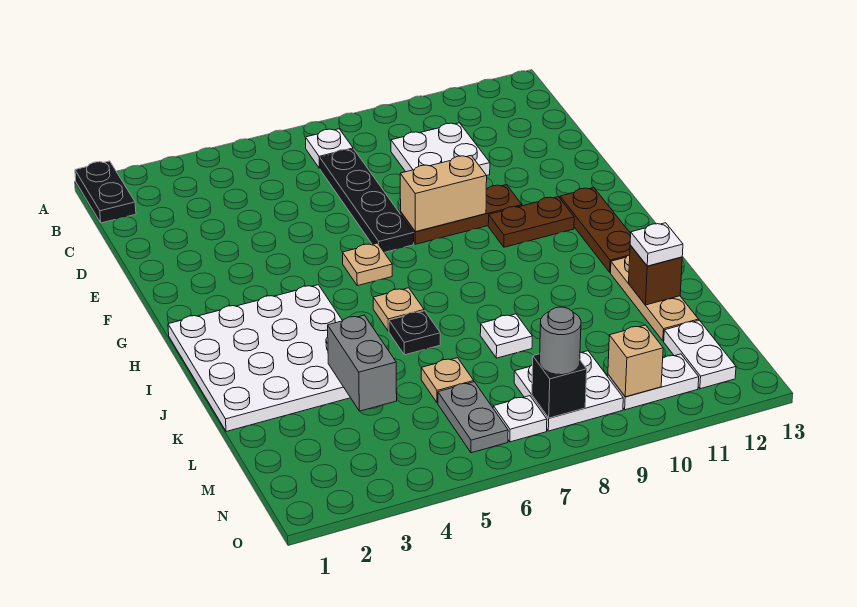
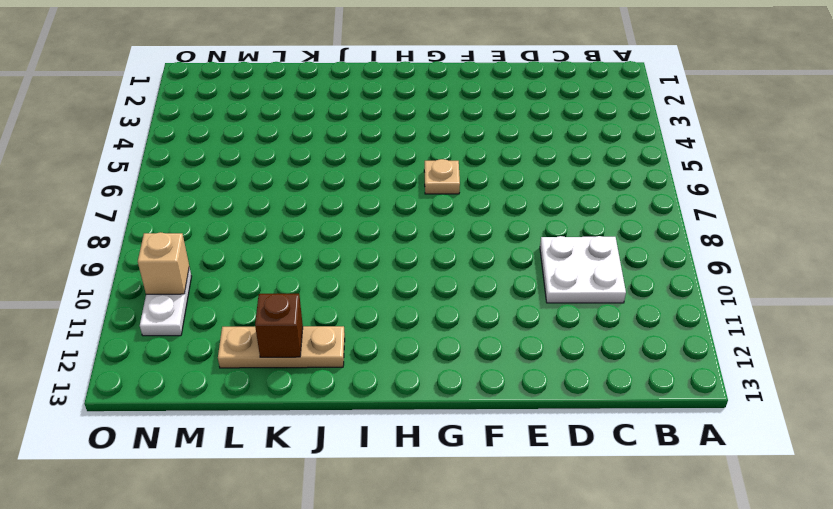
none -> black 1x2 plate [75,161,136,223]
none -> white 1x1 plate [306,129,353,169]
none -> black 1x4 plate [320,149,414,252]

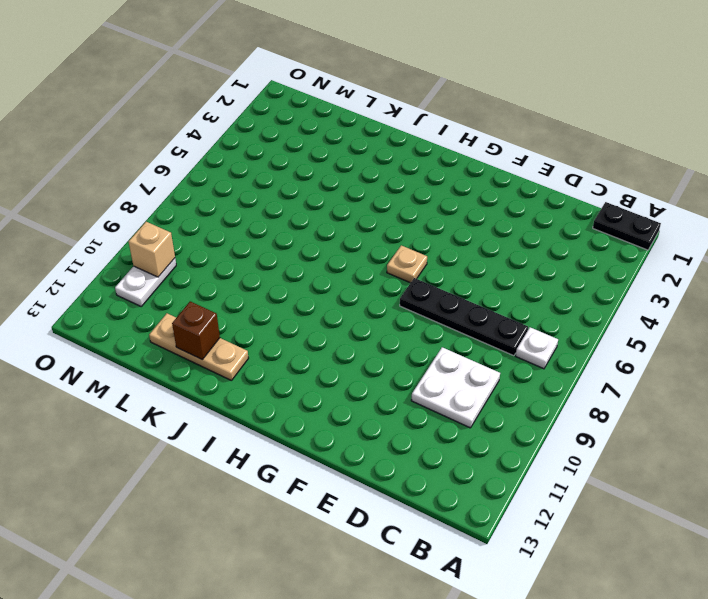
none -> brown 1x3 plate [401,185,522,244]
none -> brown 1x2 plate [488,197,574,247]
none -> brown 1x3 plate [560,187,631,272]

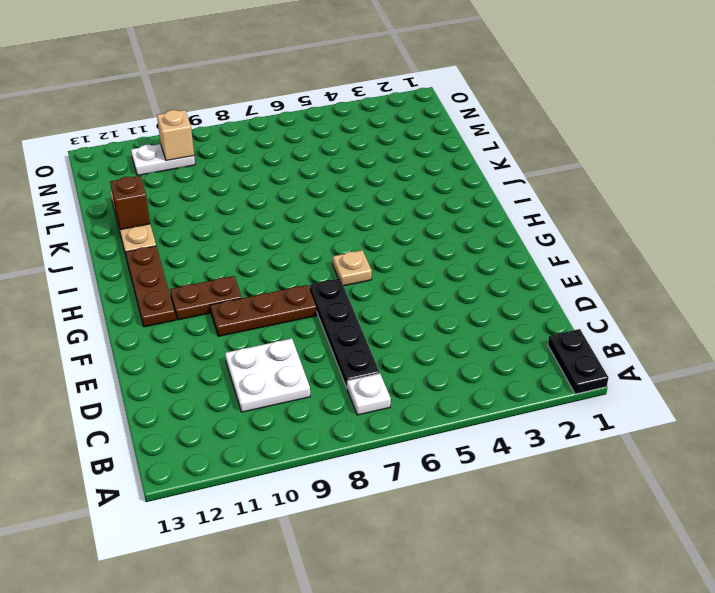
none -> white 4x4 plate [168,285,350,432]
none -> tan 1x1 plate [373,288,424,331]
none -> black 1x1 plate [389,311,440,355]

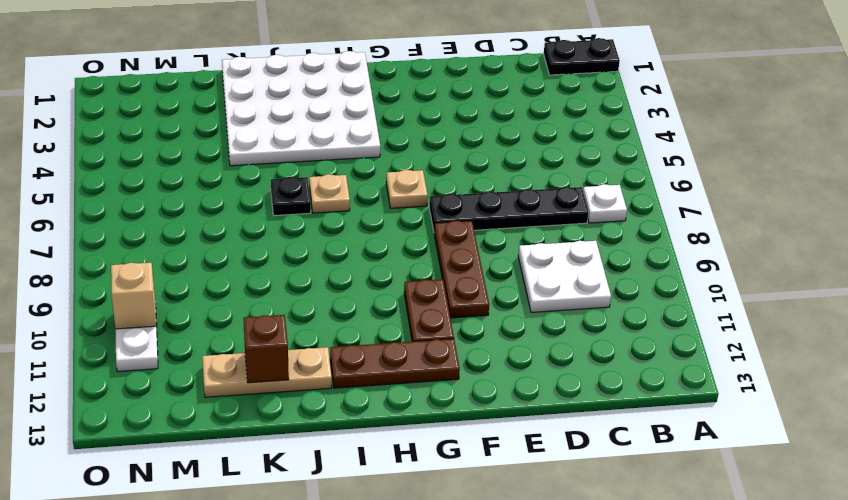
none -> white 1x1 plate [480,314,532,358]
none -> tan 1x1 plate [421,358,474,403]
none -> grey 1x2 plate [438,382,508,453]

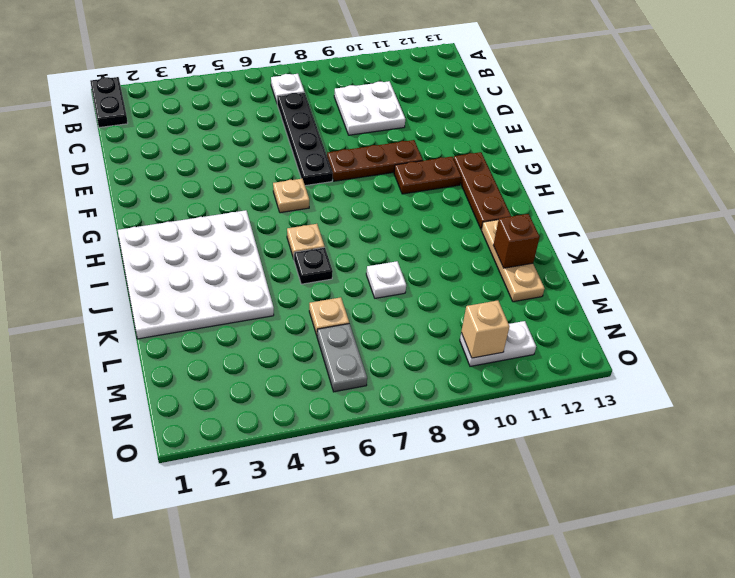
none -> white 2x2 plate [514,351,623,431]
none -> white 1x2 plate [664,320,736,389]
none -> white 1x1 plate [493,396,547,442]

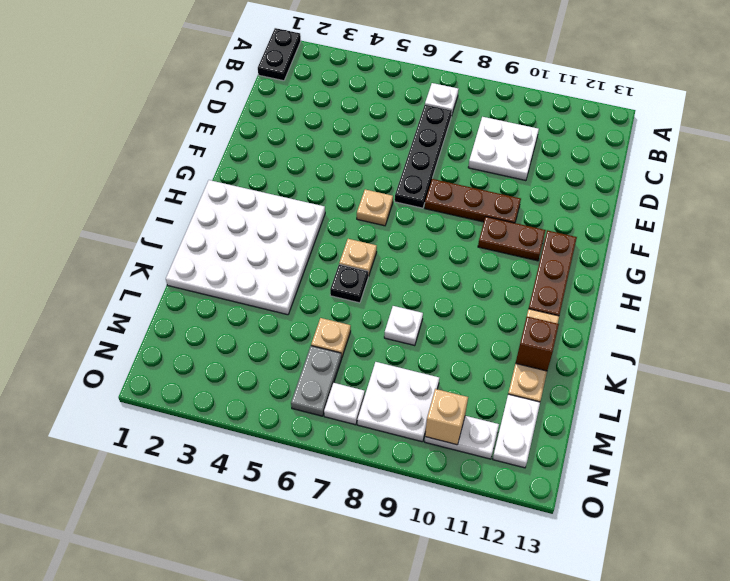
none -> tan 1x2 brick [400,156,487,232]
none -> grey 1x2 brick [328,315,397,411]
none -> black 1x1 brick [532,354,587,418]

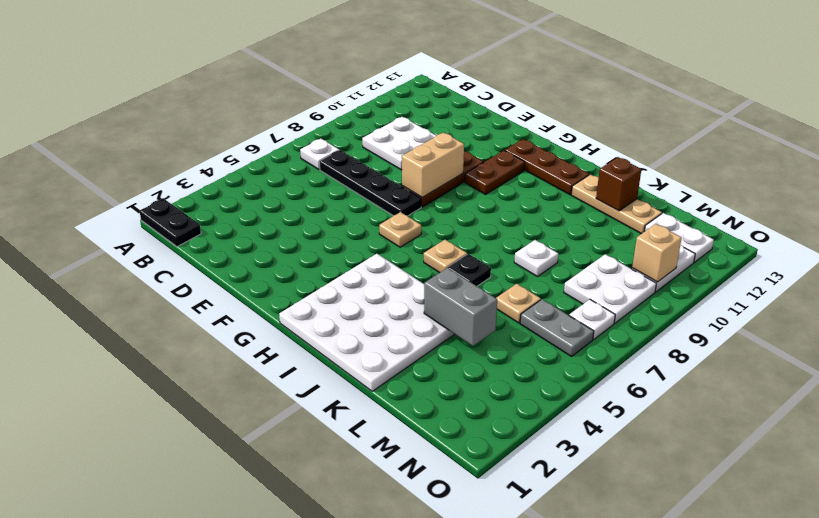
none -> black 1x1 brick [532,354,587,418]
none -> white 1x1 plate [630,223,683,266]
none -> grey 1x1 round brick [540,307,581,375]

